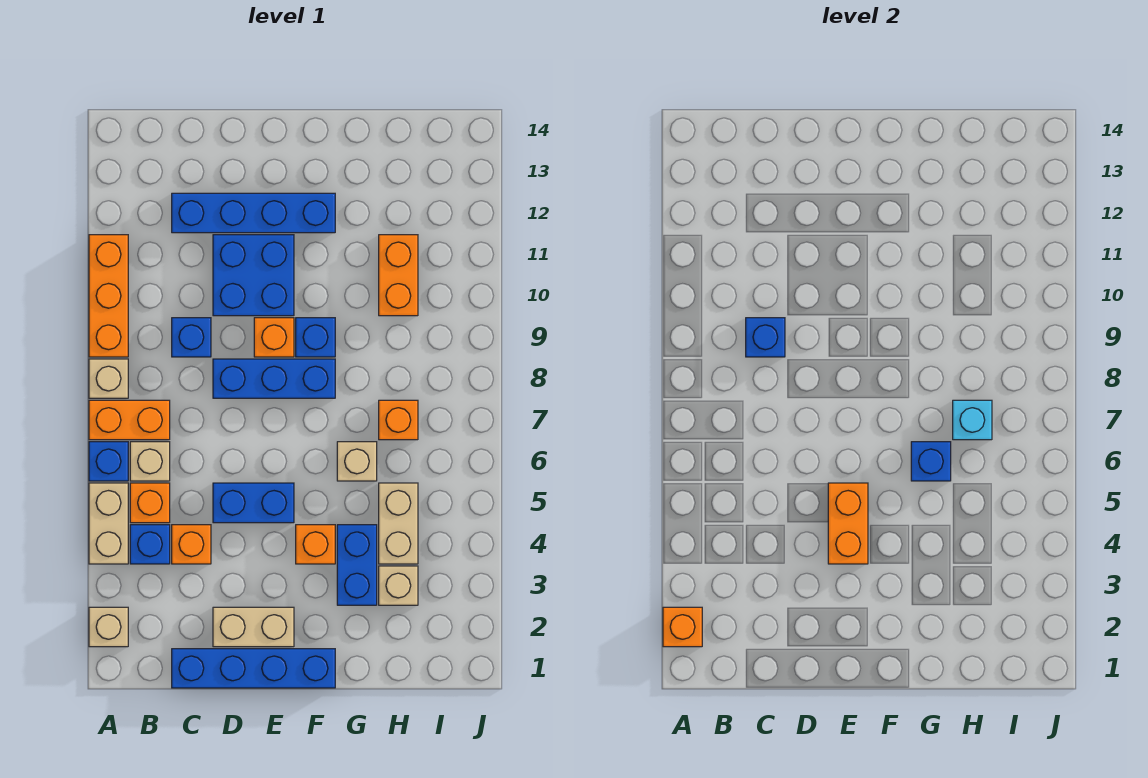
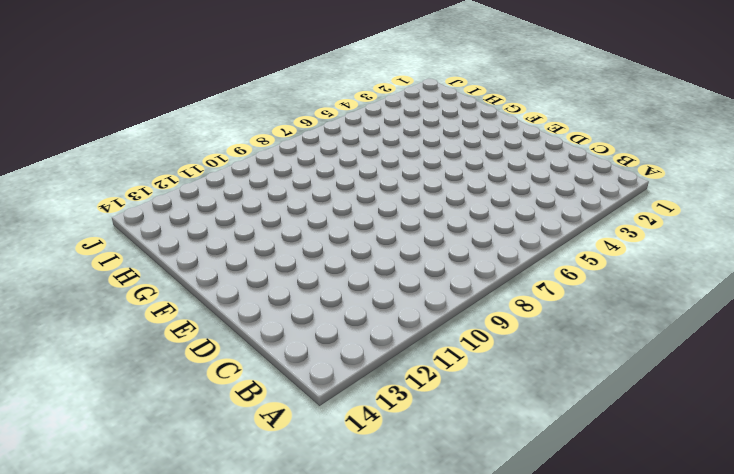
none -> tan 1x1 brick [89,607,128,647]
none -> tan 1x2 brick [89,483,128,564]
none -> blue 1x1 brick [89,442,128,481]
none -> orange 1x2 brick [89,400,170,440]

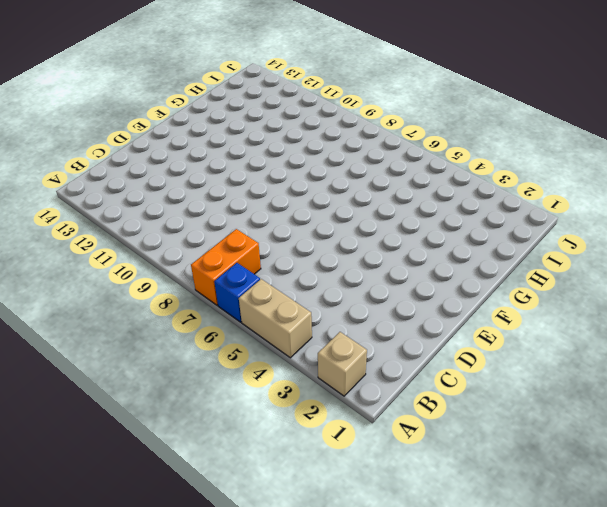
none -> tan 1x1 brick [89,359,128,398]
none -> orange 1x3 brick [89,235,128,357]
none -> blue 1x1 brick [130,525,170,564]
none -> orange 1x1 brick [130,483,170,523]

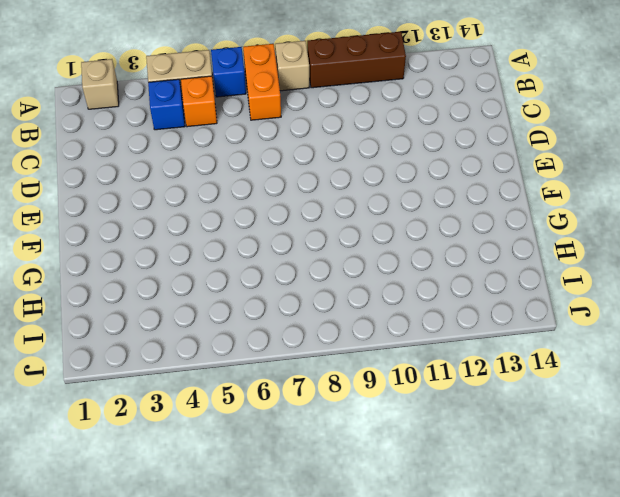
brown 1x3 brick [307,32,406,88] -> orange 1x3 brick [89,235,128,357]
none -> tan 1x1 brick [130,442,170,481]
none -> blue 1x4 brick [172,649,335,688]
none -> orange 1x1 brick [172,525,211,564]
none -> blue 1x1 brick [172,318,211,357]

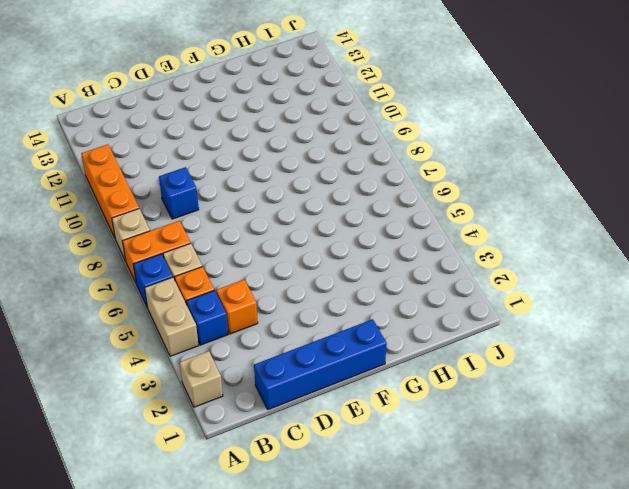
none -> blue 1x4 brick [172,193,335,233]
none -> tan 1x2 brick [213,607,294,647]
none -> blue 1x2 brick [213,483,294,523]
none -> blue 1x3 brick [213,359,335,398]

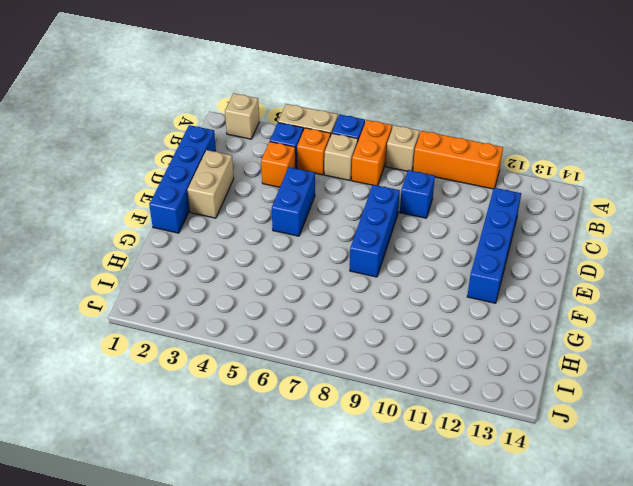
none -> blue 2x2 brick [213,235,294,316]
none -> orange 1x1 brick [254,318,294,357]
none -> orange 1x1 brick [296,525,335,564]
none -> blue 1x1 brick [296,318,335,357]

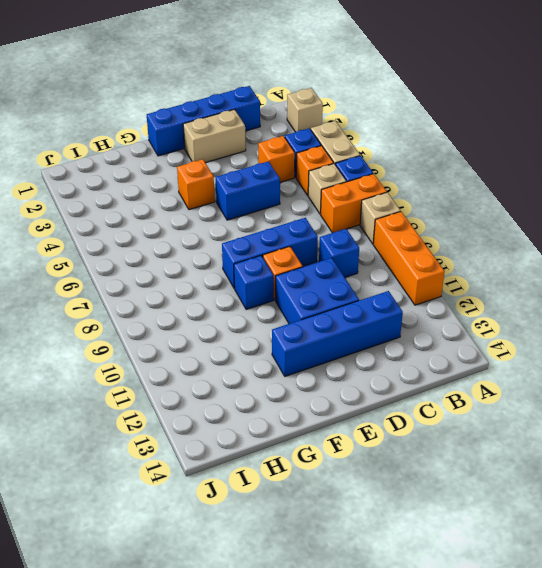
none -> blue 1x2 brick [337,525,377,605]
none -> tan 1x1 brick [337,442,377,481]
none -> tan 1x1 brick [379,566,418,605]
none -> tan 1x2 brick [379,483,418,564]

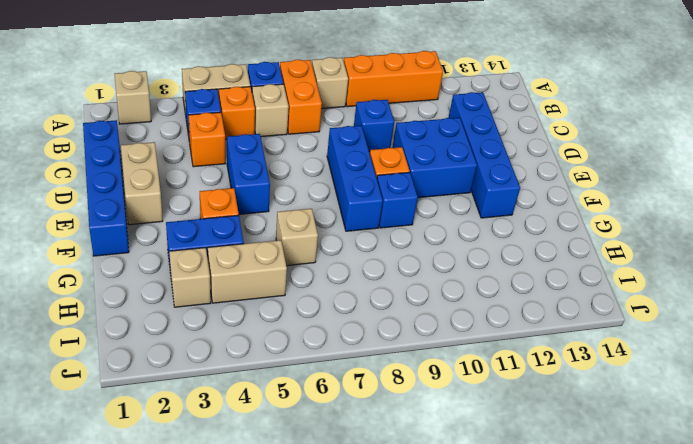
none -> orange 1x1 brick [379,400,418,440]
none -> orange 1x2 brick [379,235,418,316]
none -> orange 1x1 brick [663,607,702,647]
none -> blue 1x1 brick [746,318,785,357]

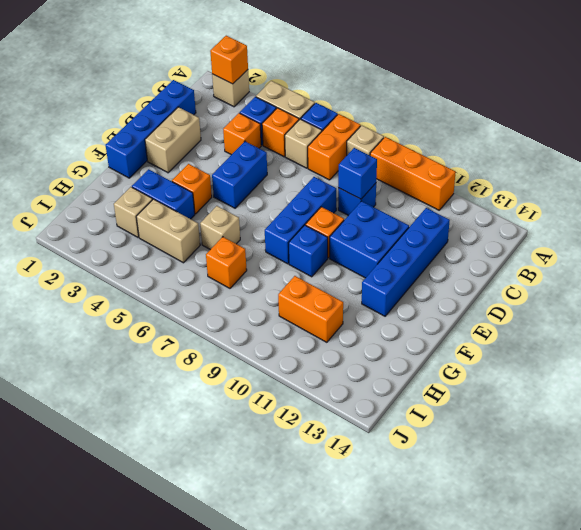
none -> orange 1x2 brick [828,483,868,564]
none -> blue 1x1 brick [911,442,951,481]
none -> cyan 1x1 brick [953,400,992,440]

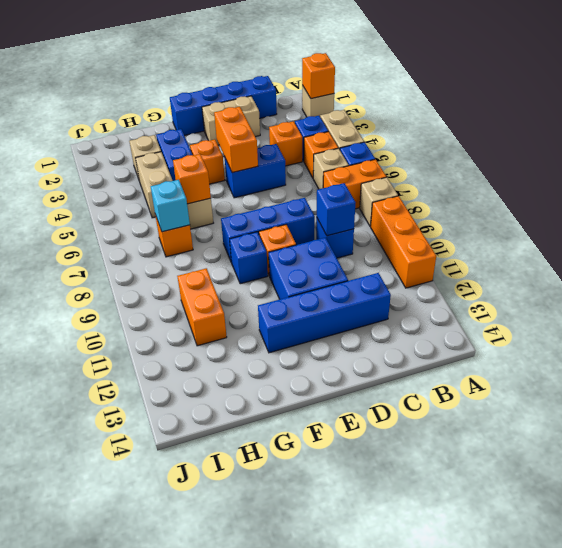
orange 1x1 brick [173,154,211,204] -> blue 1x1 brick [911,442,951,481]

